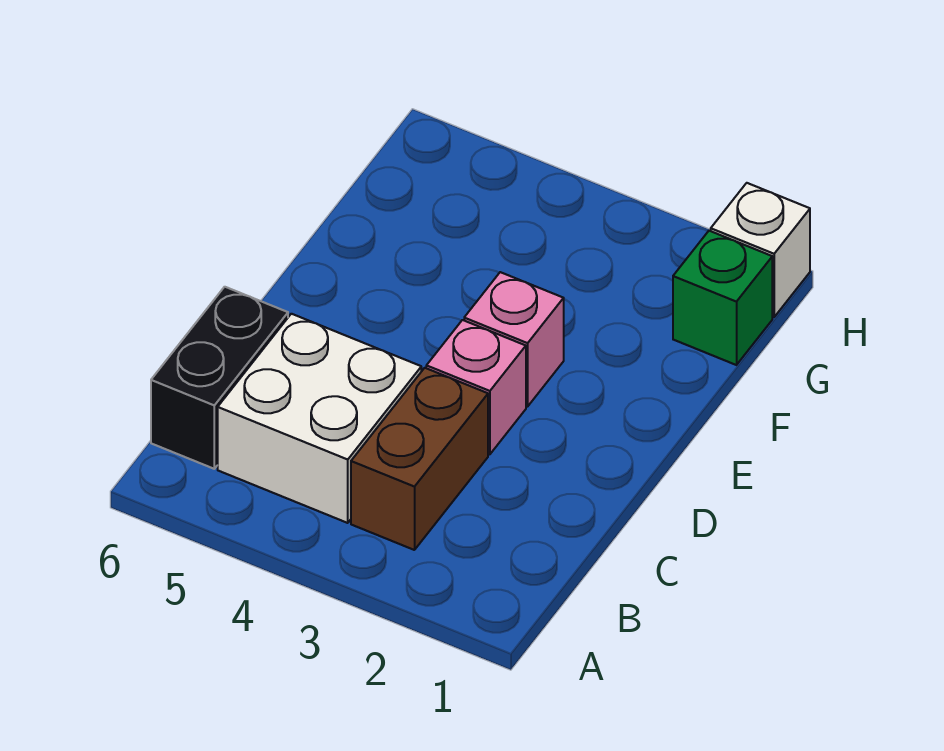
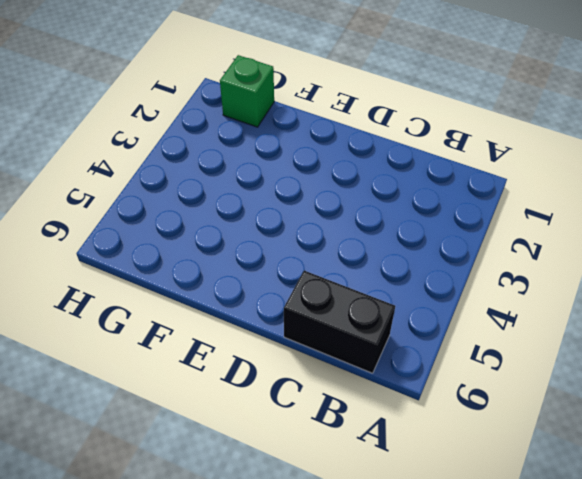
none -> brown 1x2 brick [351,368,488,550]
none -> white 2x2 brick [218,314,421,523]

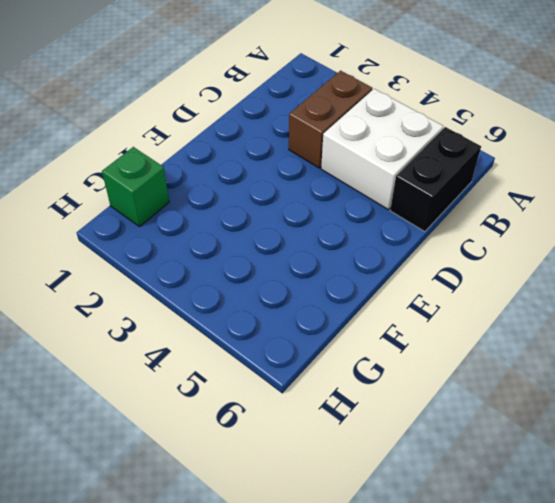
none -> pink 1x1 brick [426,320,526,454]
none -> pink 1x1 brick [464,272,564,407]

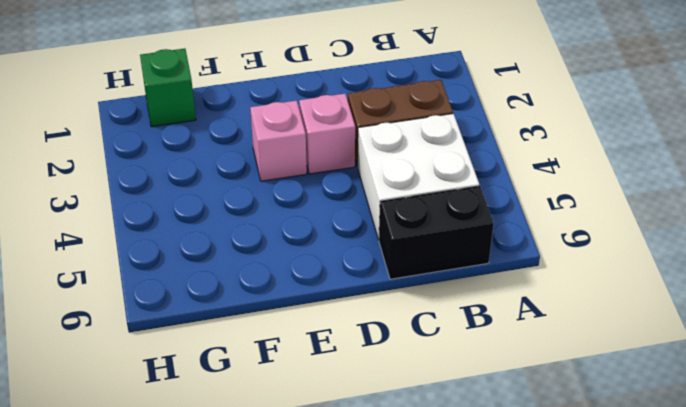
none -> white 1x1 brick [711,183,810,317]

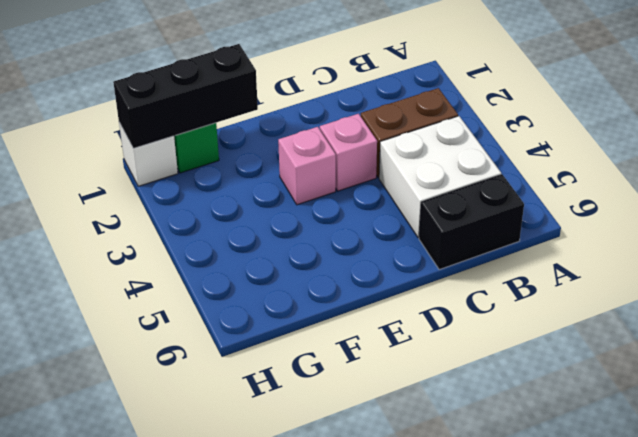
black 1x3 brick [113,44,258,148] -> none

